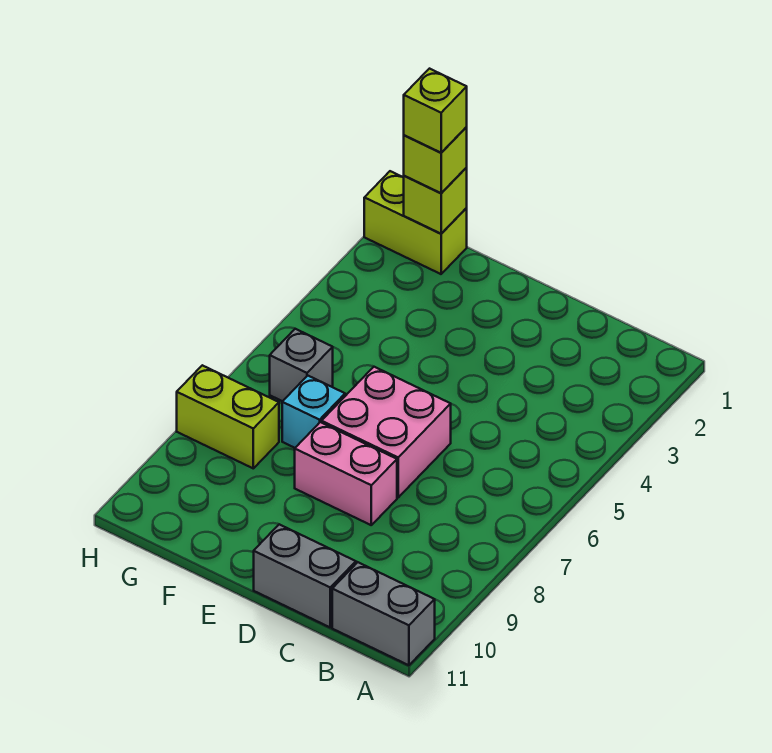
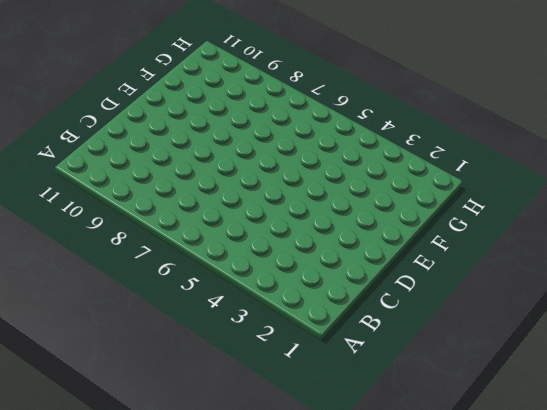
none -> grey 1x2 brick [332,562,435,665]
none -> grey 1x2 brick [254,524,356,627]

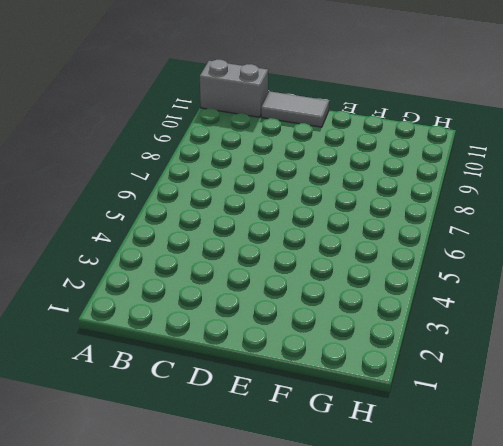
grey 1x2 tile [261,91,329,127] -> grey 1x2 brick [254,524,356,627]
none -> pink 2x2 brick [322,367,451,497]
none -> pink 1x2 brick [295,422,397,525]

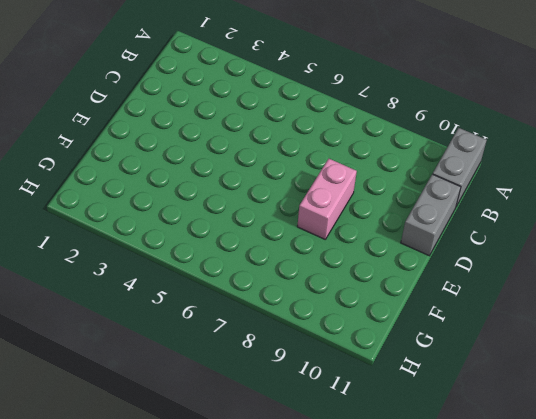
none -> pink 2x2 brick [322,367,451,497]
none -> cyan 1x1 brick [282,376,345,448]

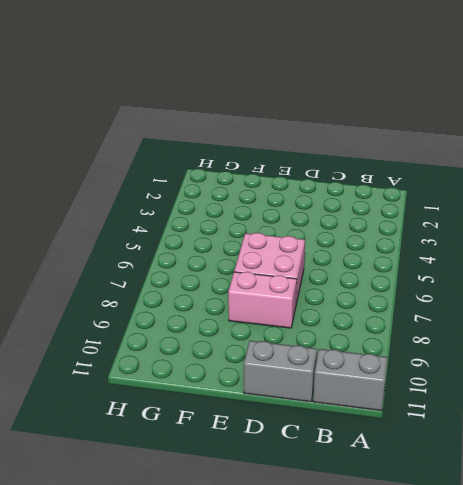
none -> cyan 1x1 brick [282,376,345,448]
none -> lime 1x2 brick [364,171,467,274]

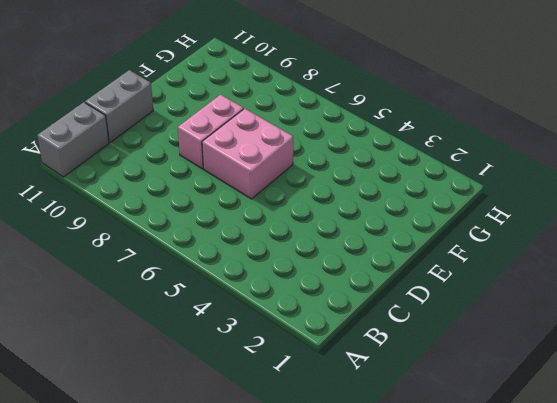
none -> cyan 1x1 brick [282,376,345,448]
none -> lime 1x2 brick [364,171,467,274]

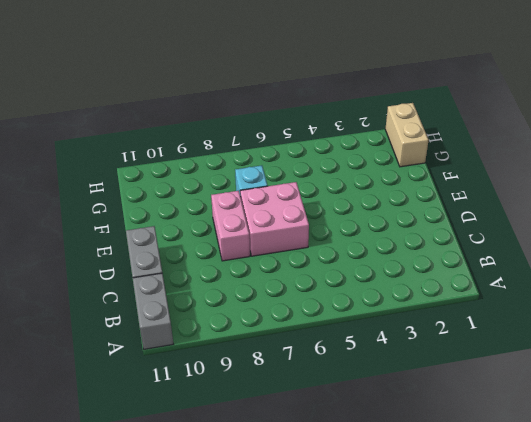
tan 1x2 brick [385,103,429,167] -> lime 1x2 brick [364,171,467,274]
none -> grey 1x1 brick [270,329,333,401]
none -> lime 1x2 brick [177,365,279,468]

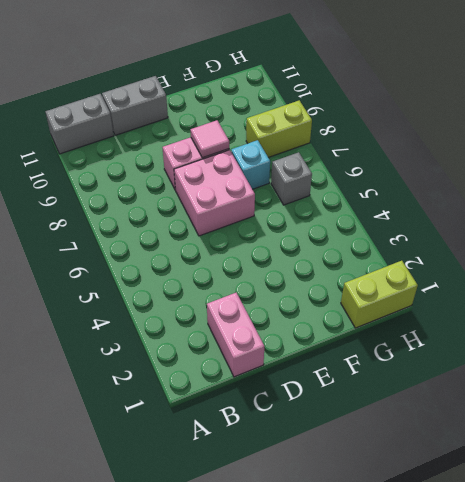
pink 1x2 brick [207,293,265,377] -> none
pink 1x1 tile [190,120,229,158] -> none
none -> lime 1x1 brick [403,168,467,234]
none -> lime 1x1 brick [404,127,467,193]

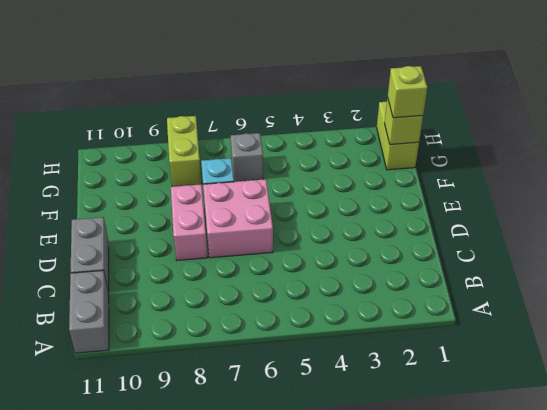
none -> lime 1x1 brick [404,69,467,153]

